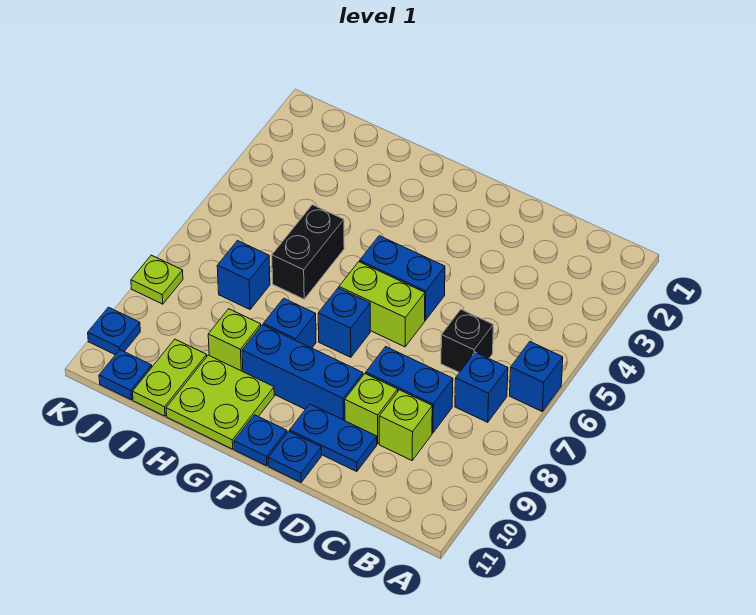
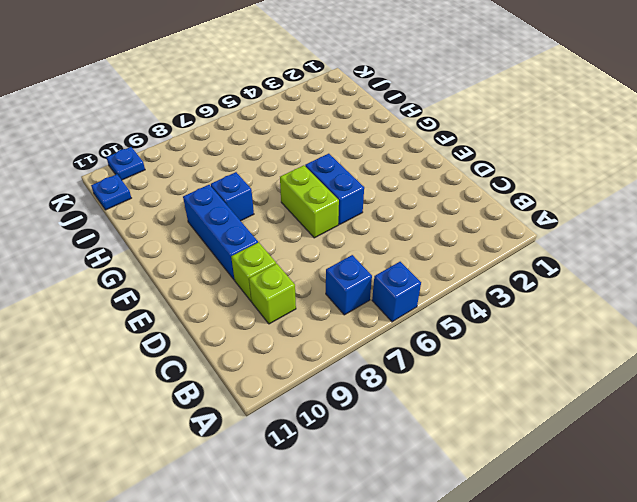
none -> black 1x1 brick [441,310,493,372]
none -> blue 1x2 brick [366,347,453,433]
none -> blue 1x2 plate [290,404,377,472]

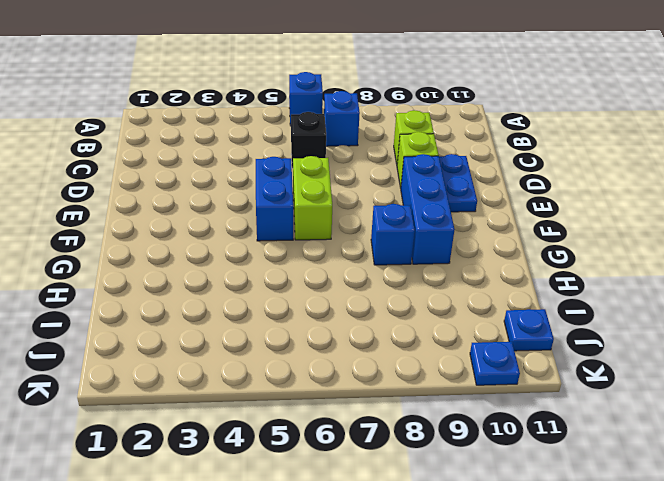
none -> blue 1x2 brick [366,347,453,433]
none -> blue 1x1 plate [268,431,321,482]
none -> blue 1x1 brick [318,288,370,357]

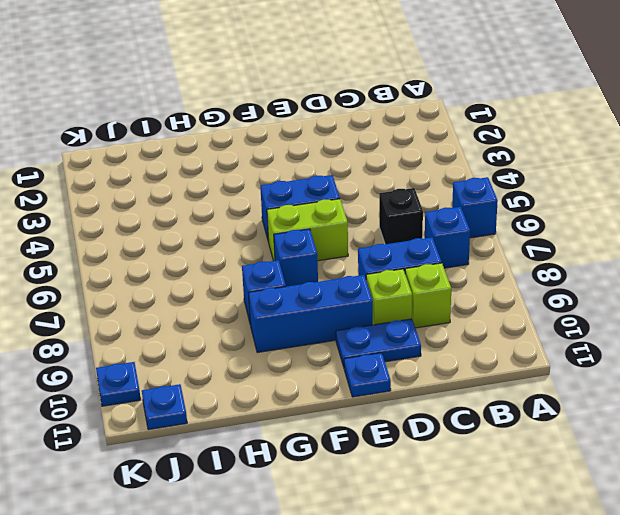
none -> blue 1x1 plate [234,415,287,466]
none -> lime 2x2 plate [166,355,274,449]
none -> black 1x2 brick [272,205,344,299]

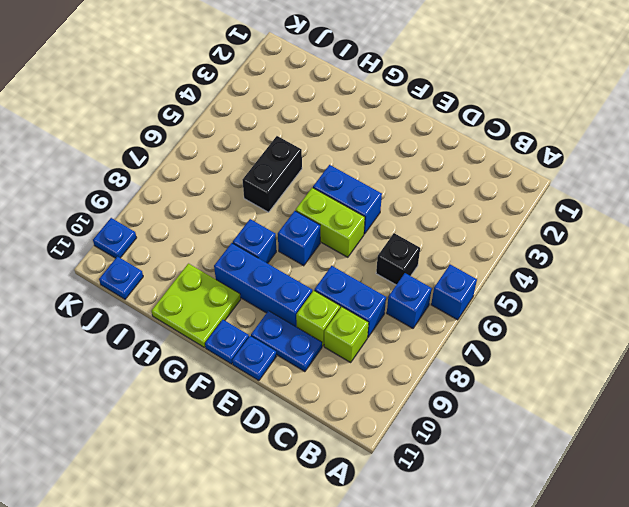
none -> lime 1x1 brick [208,309,261,372]
none -> blue 1x1 brick [217,241,270,309]
none -> lime 1x2 plate [133,339,207,416]

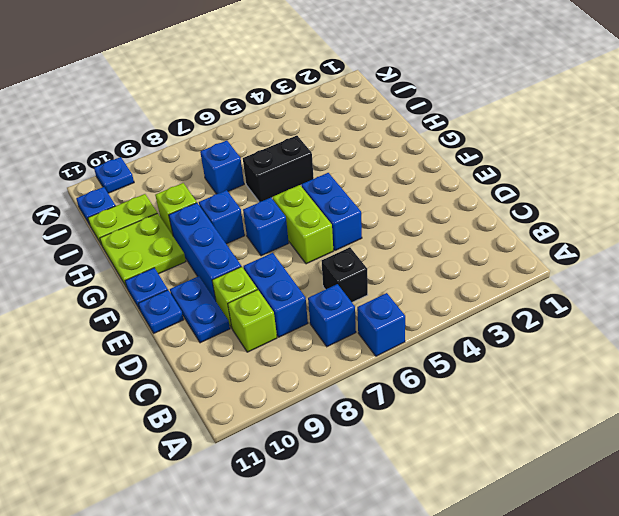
none -> lime 1x1 plate [131,255,183,304]

